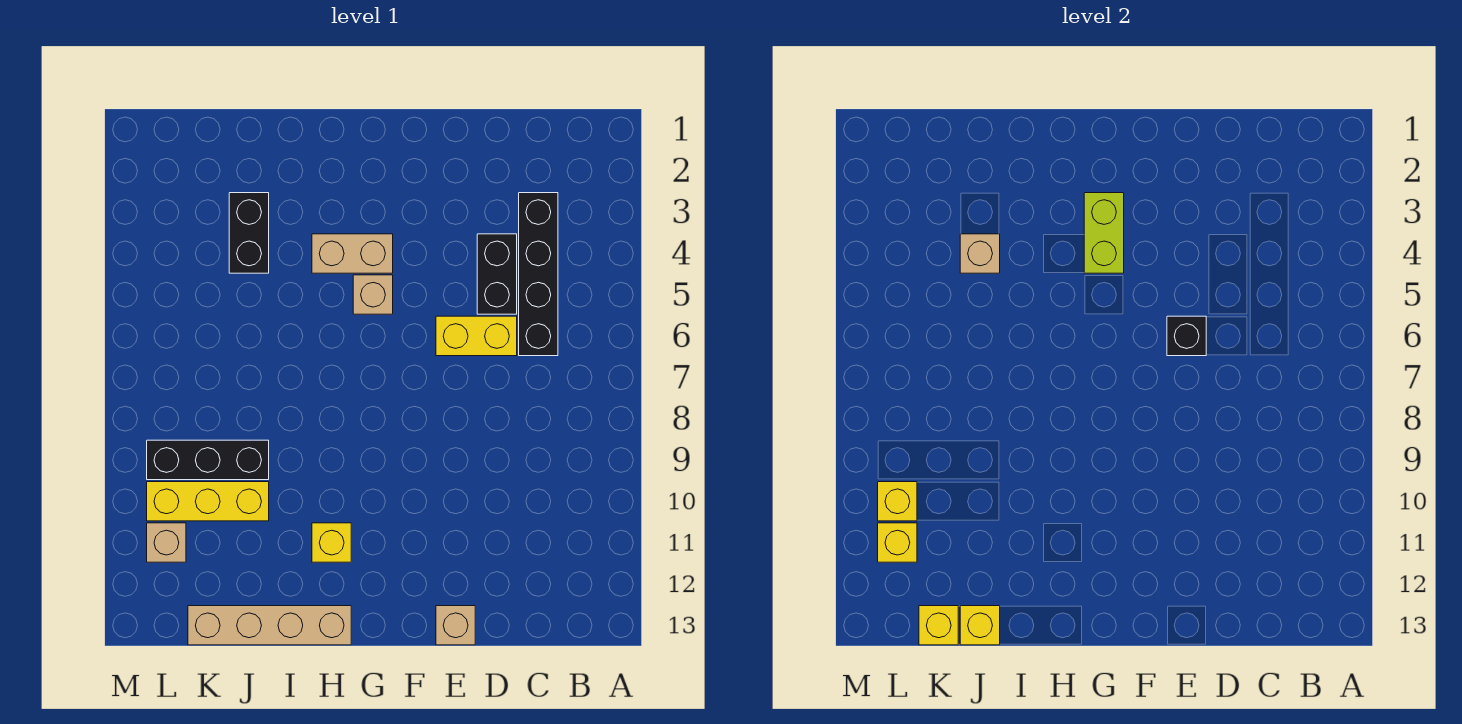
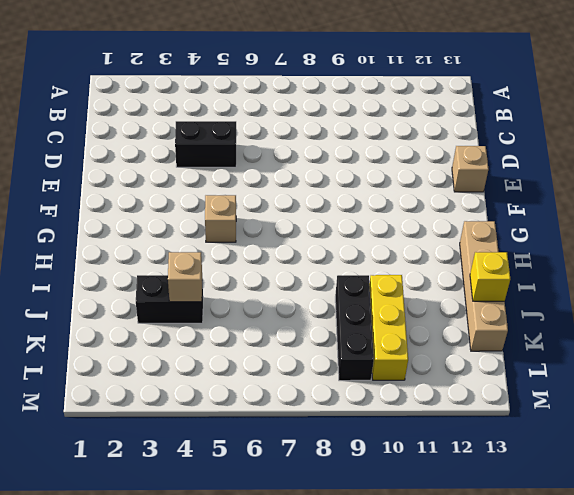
none -> black 1x4 brick [519,193,558,356]
none -> yellow 1x2 brick [436,316,517,356]
none -> tan 1x2 brick [312,234,393,273]

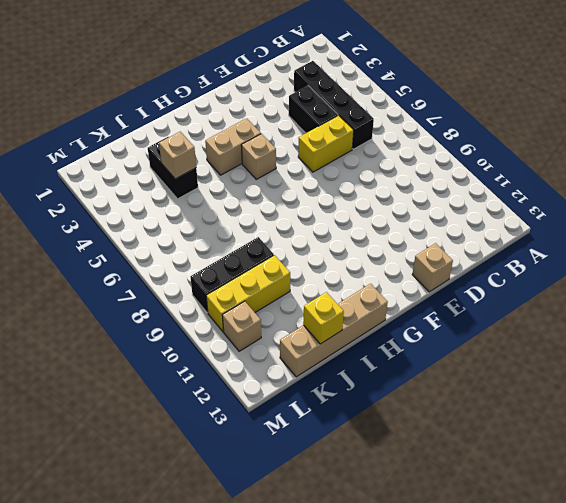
none -> yellow 1x1 brick [312,523,351,562]
none -> black 1x1 brick [1167,316,1206,356]
none -> lime 1x2 brick [1084,193,1124,273]

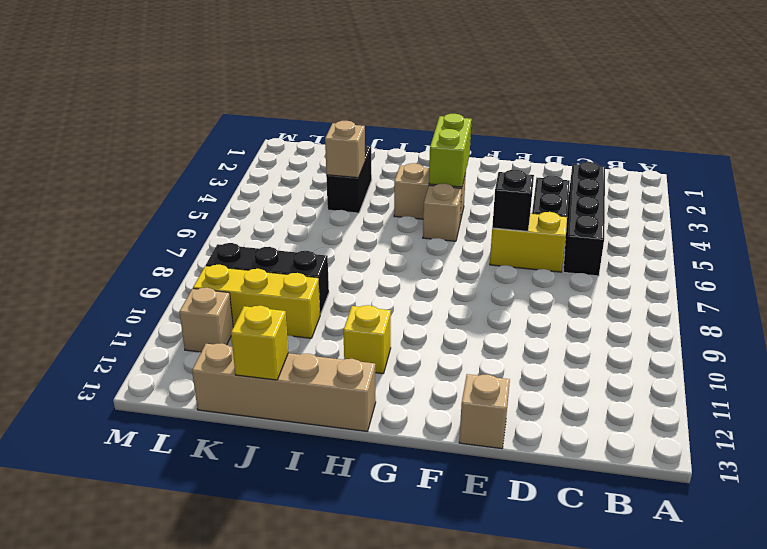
none -> yellow 1x1 brick [919,606,958,645]
none -> yellow 1x1 brick [878,482,917,521]
none -> yellow 1x1 brick [878,523,917,562]

